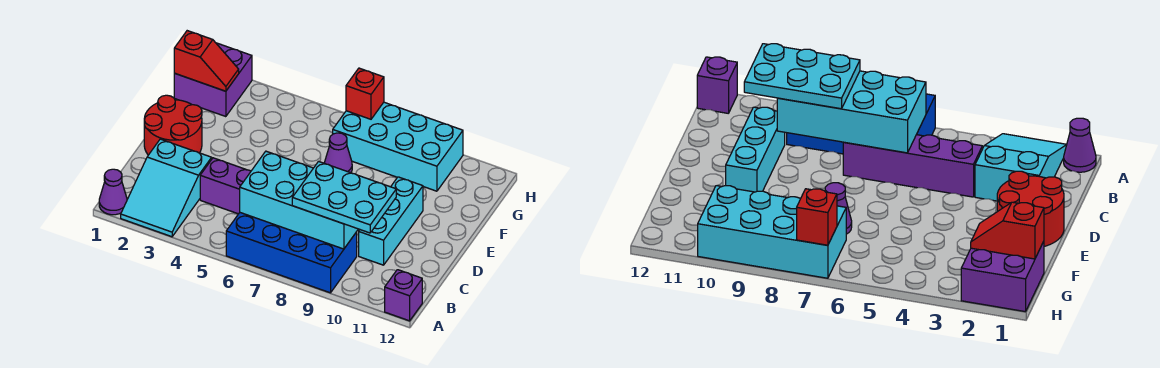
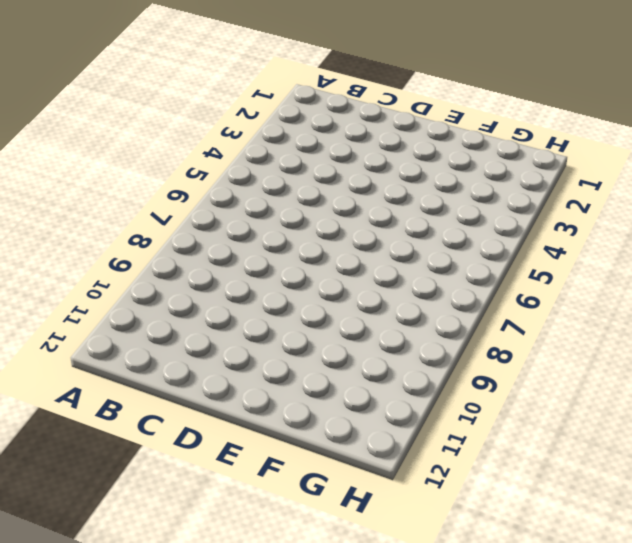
none -> purple 1x1 cone [99,169,127,215]
none -> cyan 2x3 slope [121,139,212,237]
none -> blue 2x4 brick [226,213,357,293]

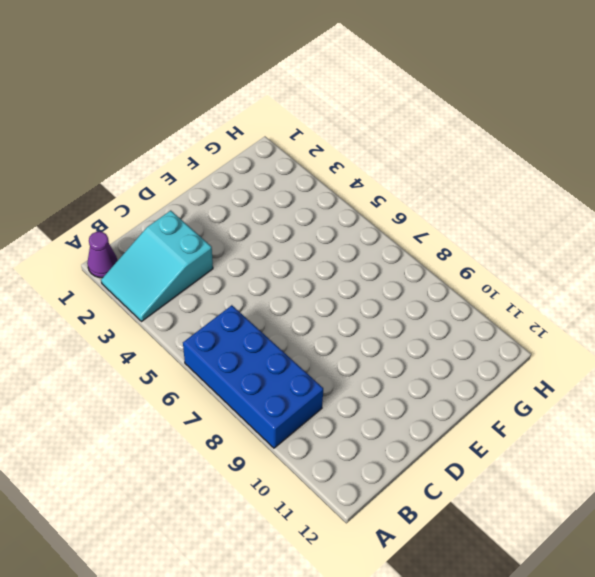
none -> purple 1x1 brick [385,270,422,321]
none -> purple 1x4 brick [200,158,251,214]
none -> cyan 1x3 brick [359,177,423,265]

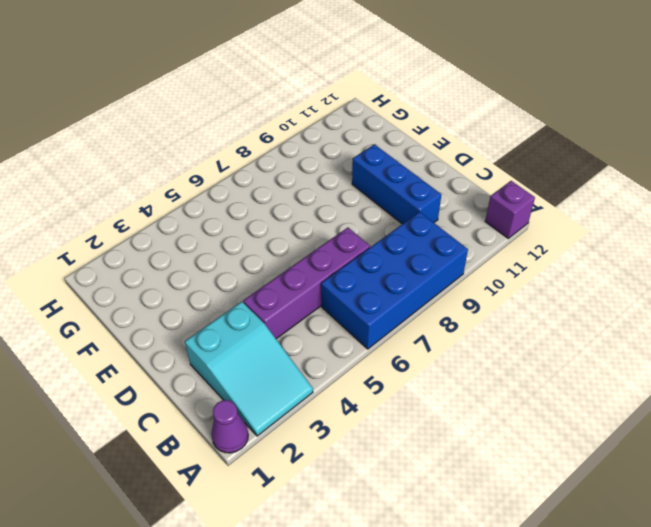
blue 1x3 brick [352,144,441,224] -> cyan 1x3 brick [359,177,423,265]
none -> red 2x2 round brick [144,95,202,155]
none -> purple 1x1 cone [324,133,352,173]
none -> purple 2x2 brick [174,43,252,117]

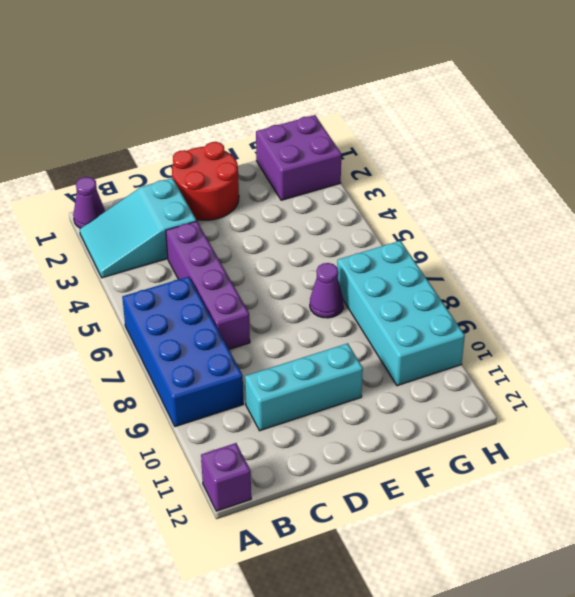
none -> cyan 2x4 brick [240,151,358,249]
none -> red 1x2 slope [174,31,239,91]
none -> red 1x1 brick [346,68,384,119]

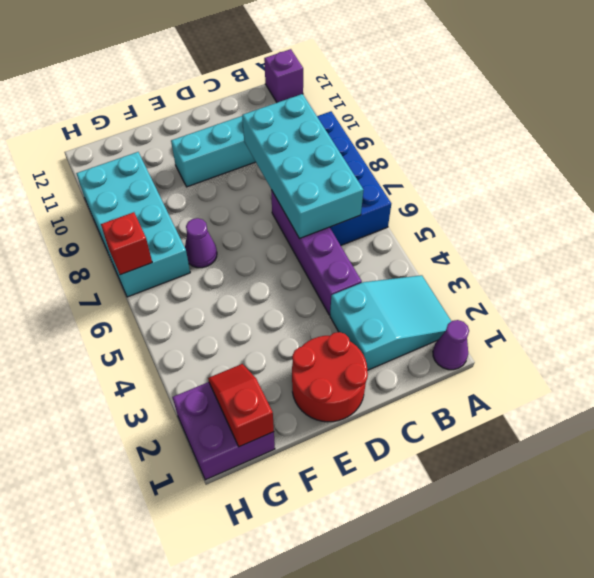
none -> cyan 2x3 plate [292,161,396,233]

